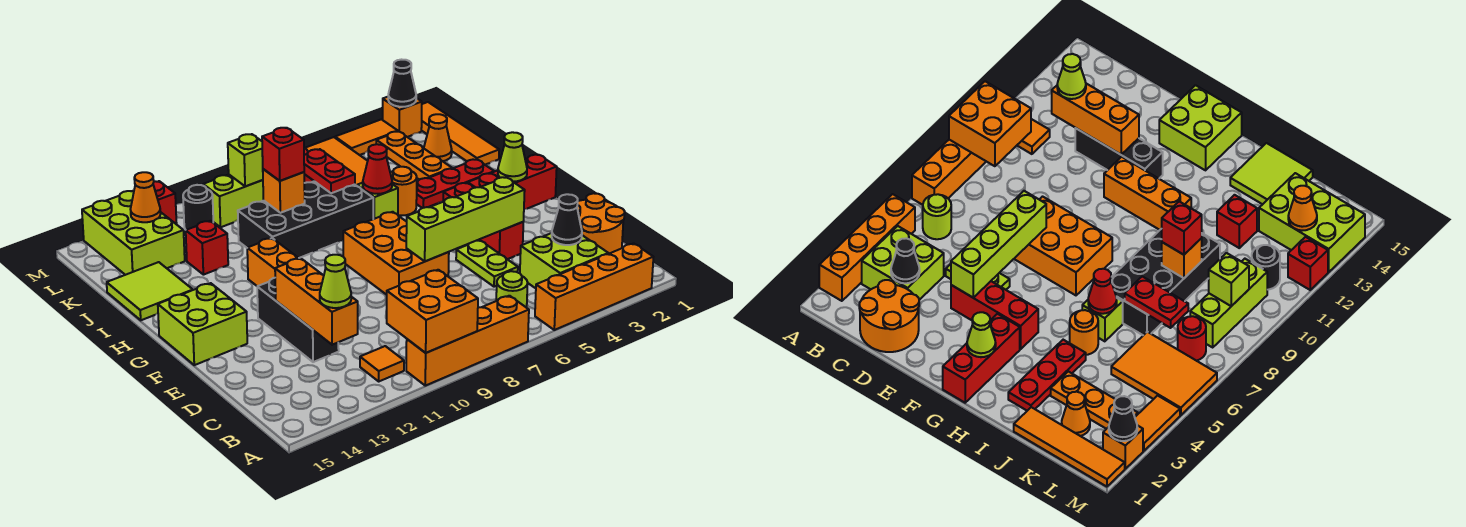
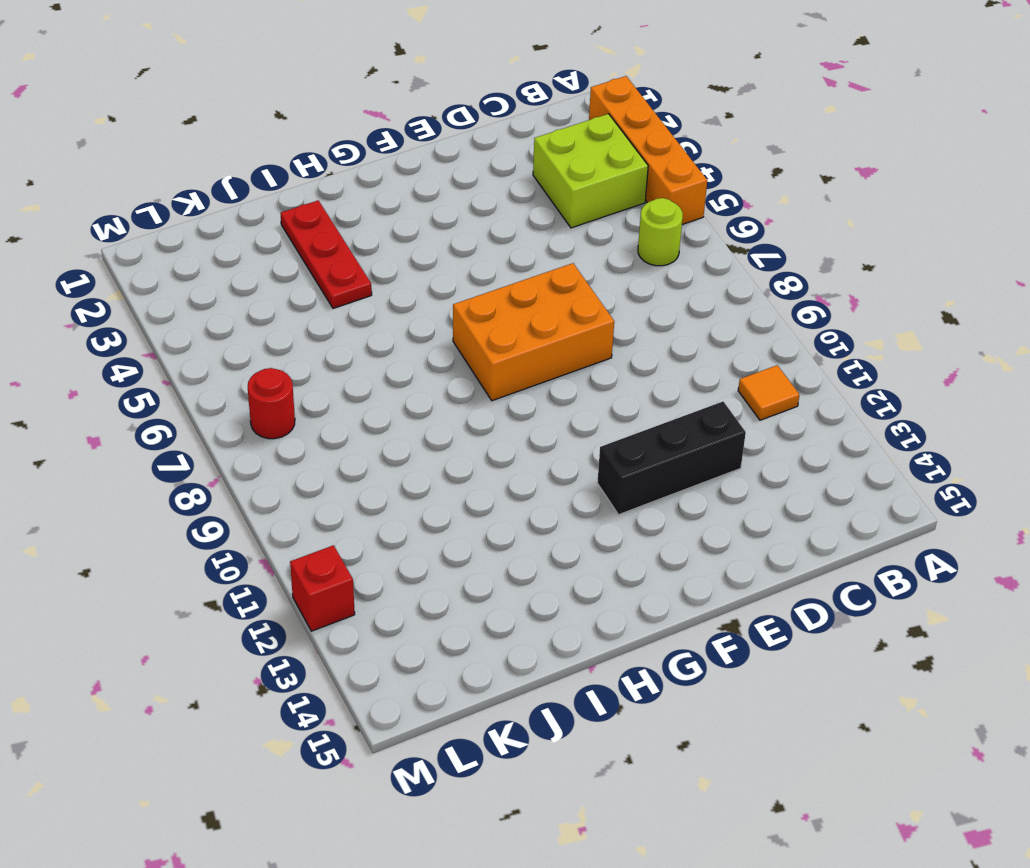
none -> orange 1x4 brick [406,296,529,386]
none -> orange 2x2 round brick [577,193,625,254]
none -> lime 1x2 plate [456,240,518,287]
none -> red 1x3 brick [443,183,523,259]

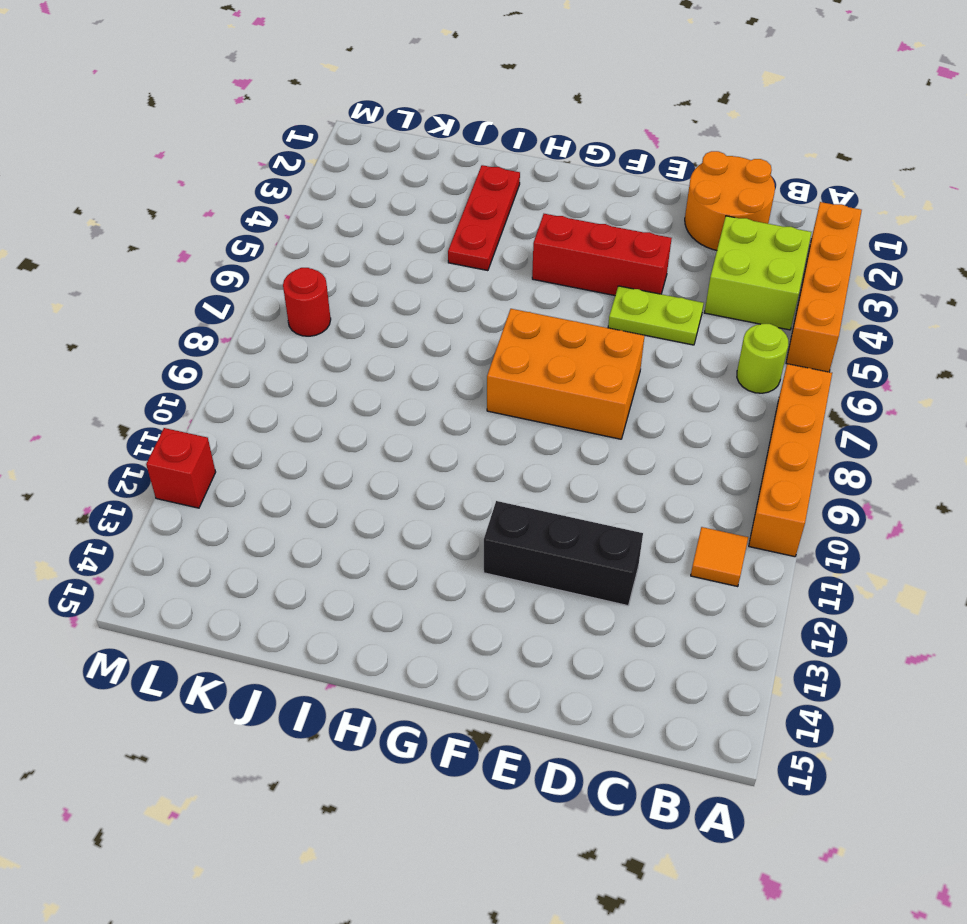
none -> orange 1x3 brick [247,238,299,286]
none -> lime 2x2 brick [158,283,247,365]
none -> red 1x3 brick [468,155,557,209]
none -> orange 1x1 round brick [390,167,417,215]

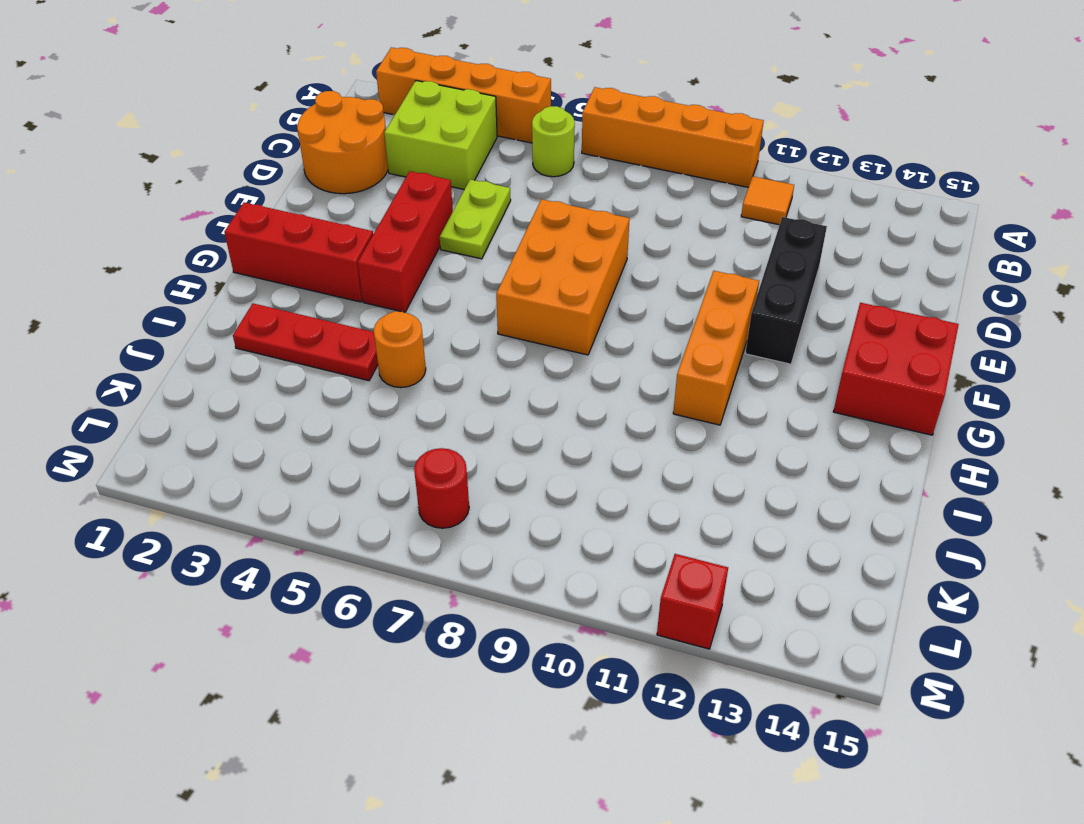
red 2x2 brick [833,303,959,435] -> lime 2x2 brick [158,283,247,365]
none -> lime 1x1 brick [357,183,398,219]
none -> black 2x4 brick [238,181,373,258]
none -> lime 2x2 tile [107,262,193,320]
none -> orange 1x4 tile [421,102,499,165]

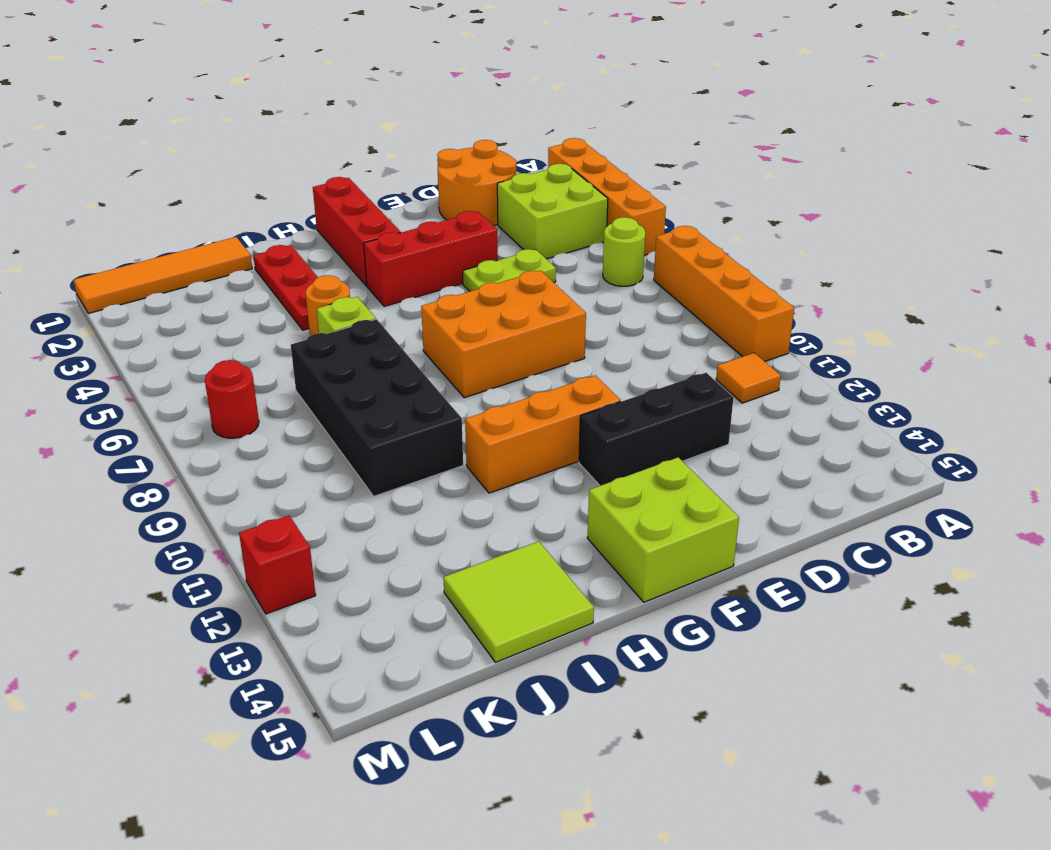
none -> orange 1x3 plate [376,132,452,180]
none -> red 1x1 brick [186,221,228,275]
none -> orange 1x1 cone [424,114,452,161]
none -> orange 2x3 tile [305,137,368,186]

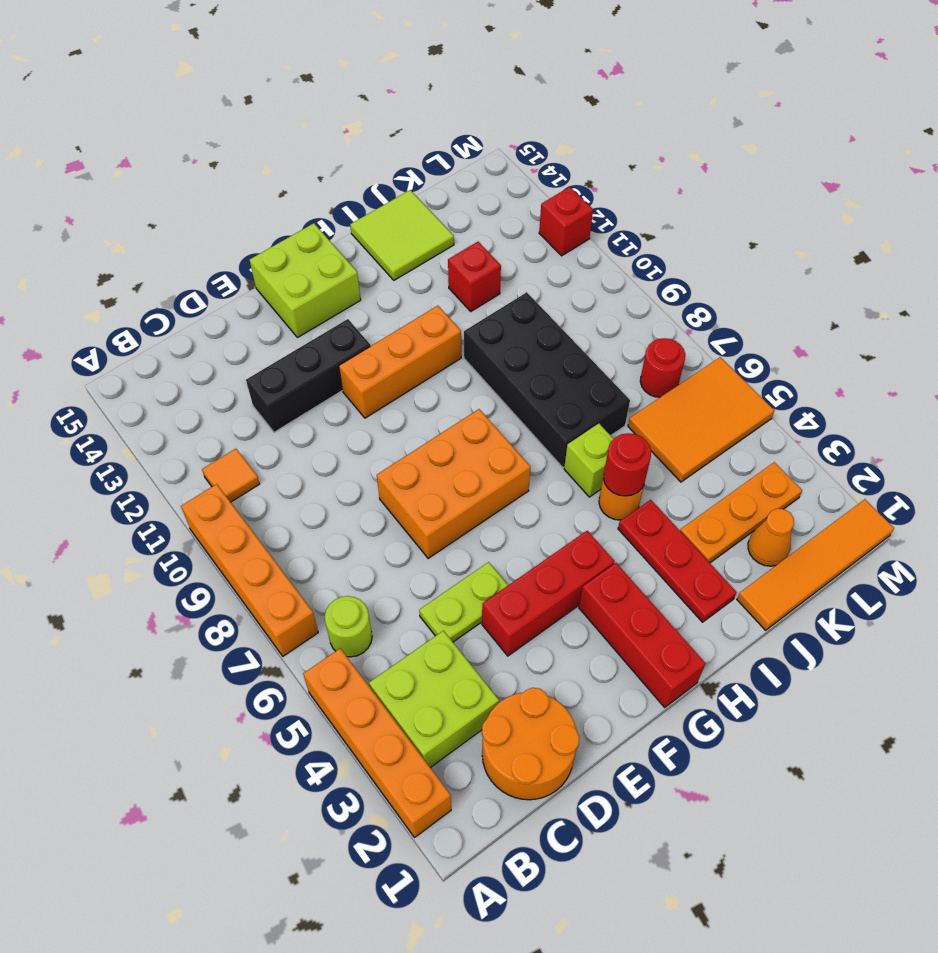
red 1x1 round brick [603,433,651,496] -> none
none -> lime 2x3 brick [82,191,185,275]
none -> lime 1x3 brick [203,175,264,227]
none -> black 1x1 round brick [183,185,213,230]
none -> orange 1x1 brick [383,97,422,137]

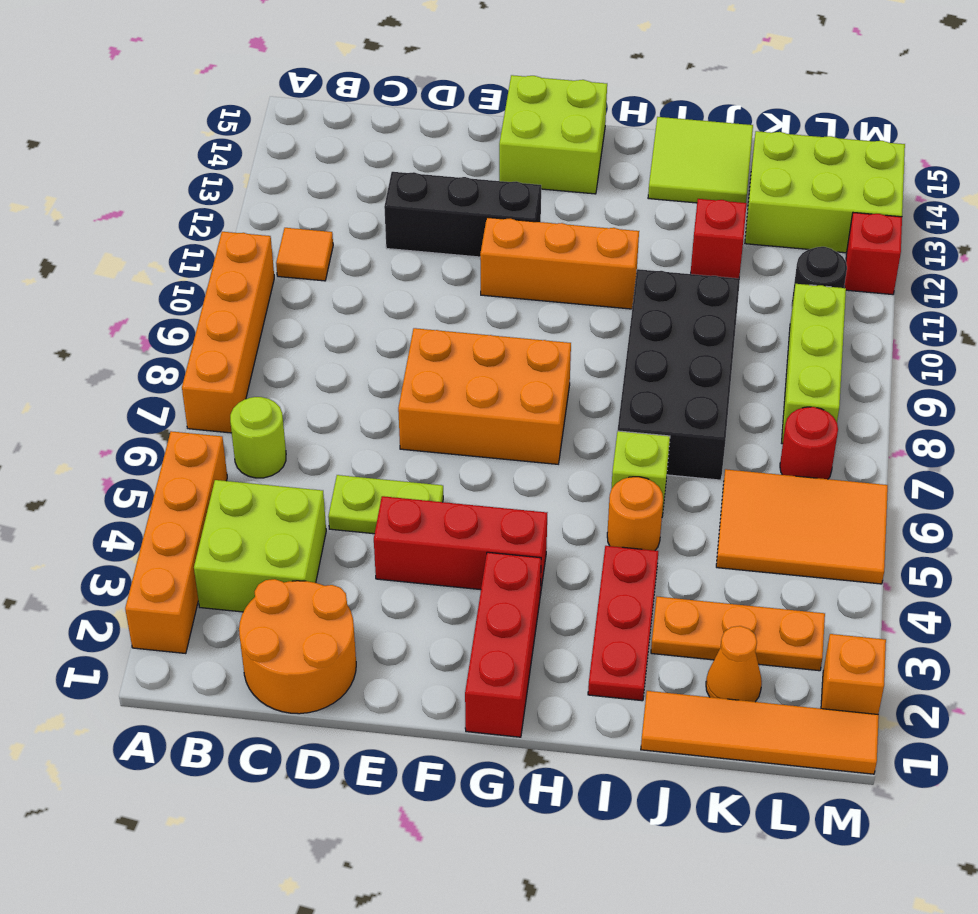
none -> orange 1x2 tile [335,119,398,155]
none -> orange 2x2 brick [387,270,478,353]
none -> black 1x1 cone [552,194,582,245]
none -> orange 1x3 brick [275,258,358,345]

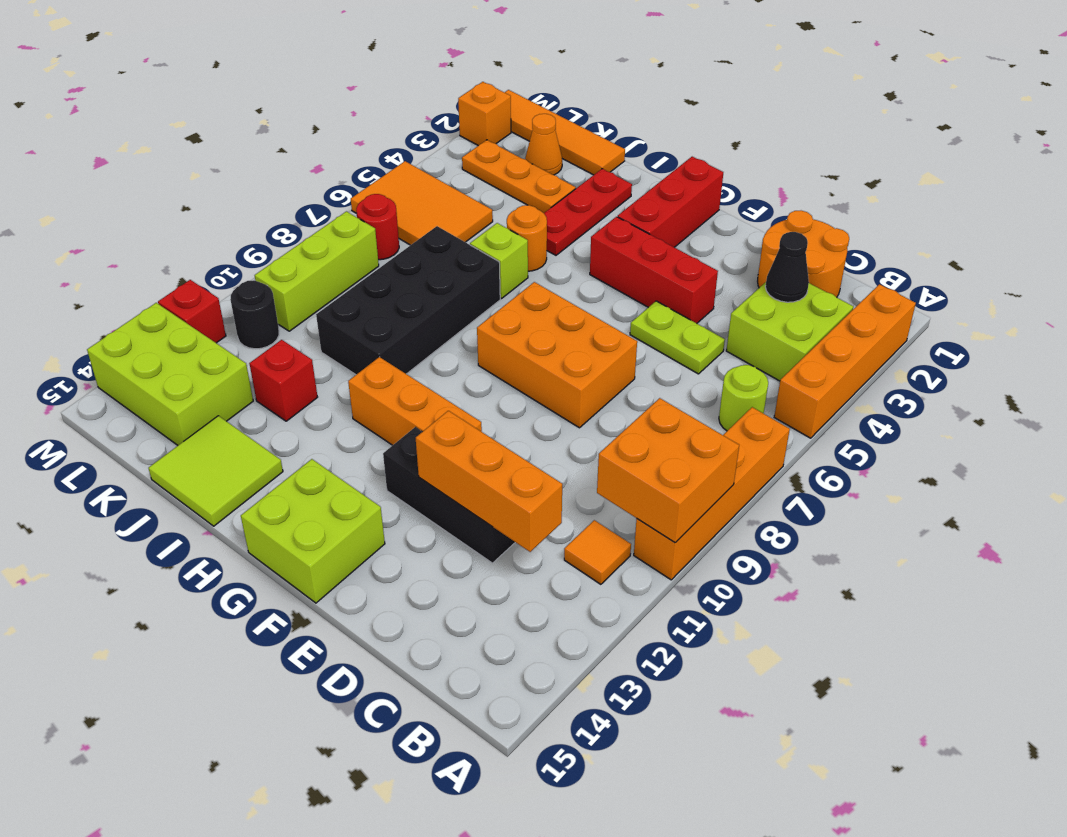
none -> orange 1x2 tile [335,119,398,155]
none -> lime 1x4 brick [406,177,525,261]
none -> lime 1x1 cone [498,132,527,182]
none -> red 1x1 cone [363,144,392,194]

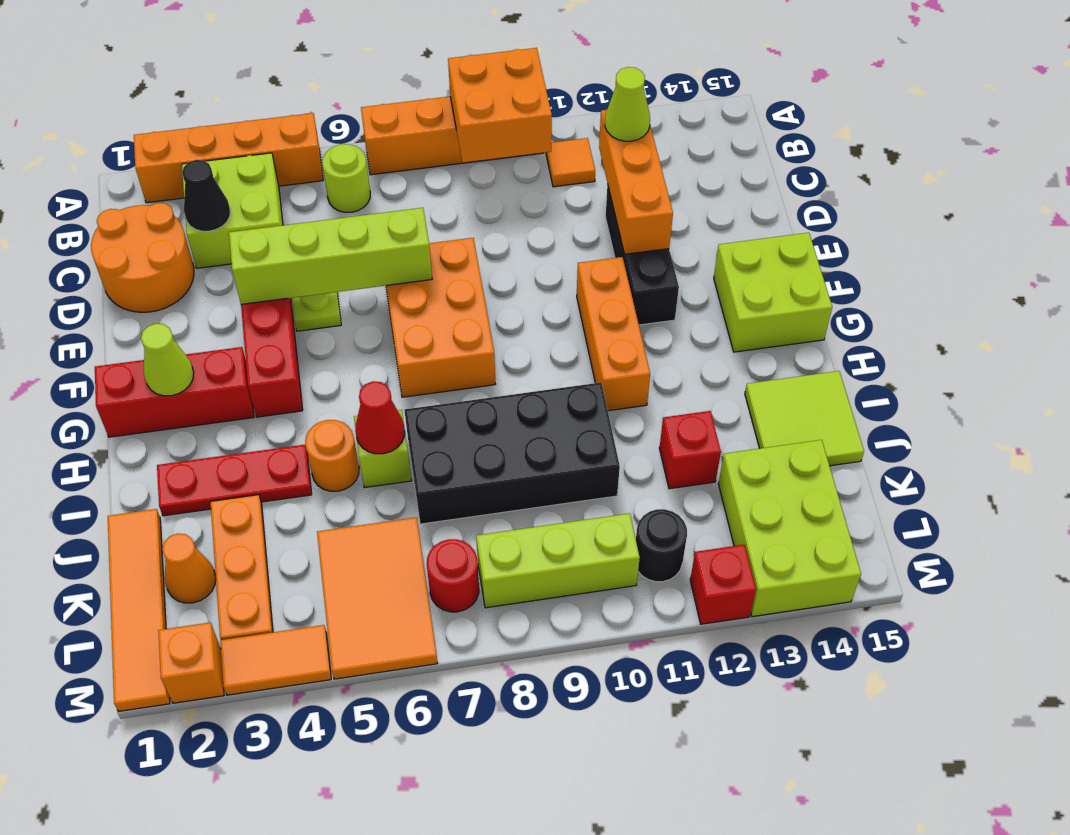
none -> red 1x2 plate [304,149,355,193]
none -> orange 1x1 brick [263,169,305,213]
none -> lime 1x1 brick [228,134,263,186]
none -> orange 1x1 cone [130,172,161,222]

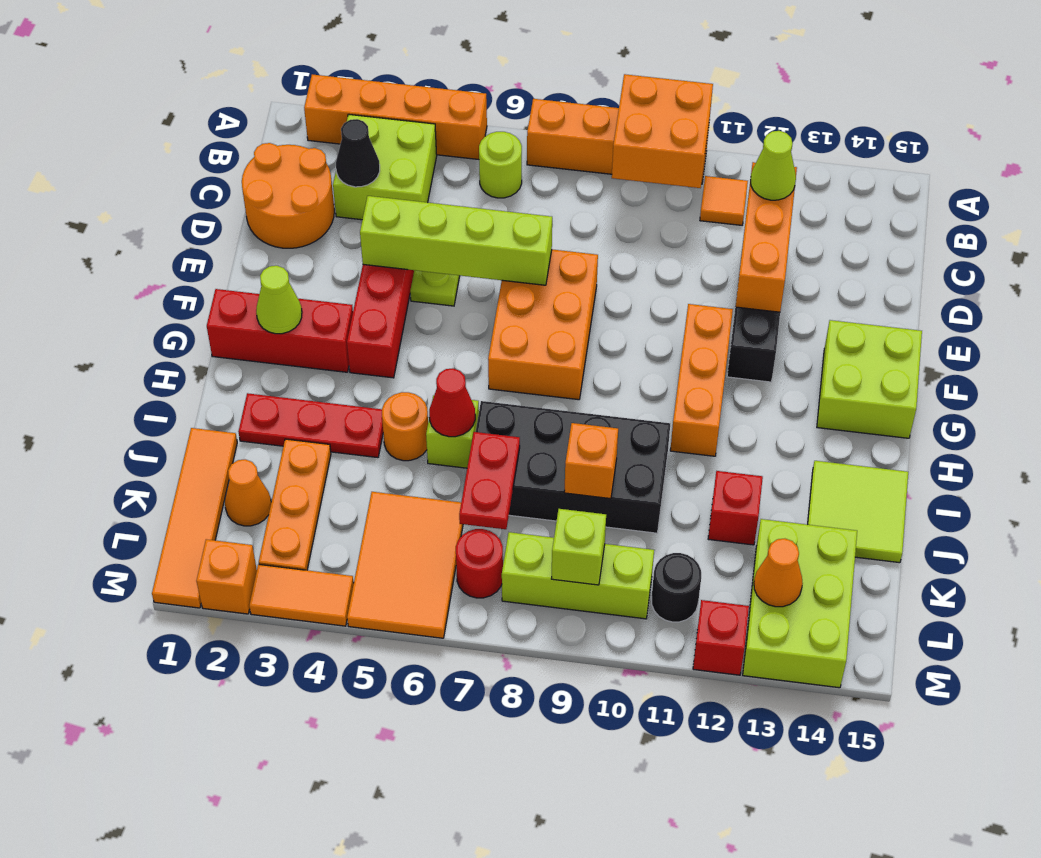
none -> black 1x1 cone [388,60,416,107]
none -> red 1x1 brick [262,128,304,181]

